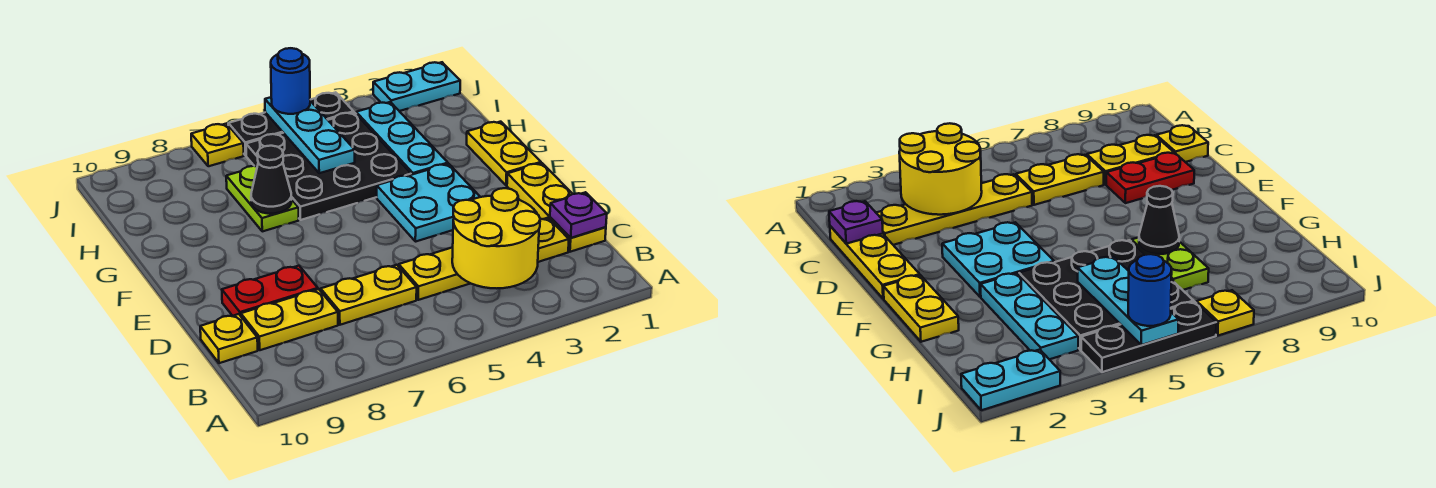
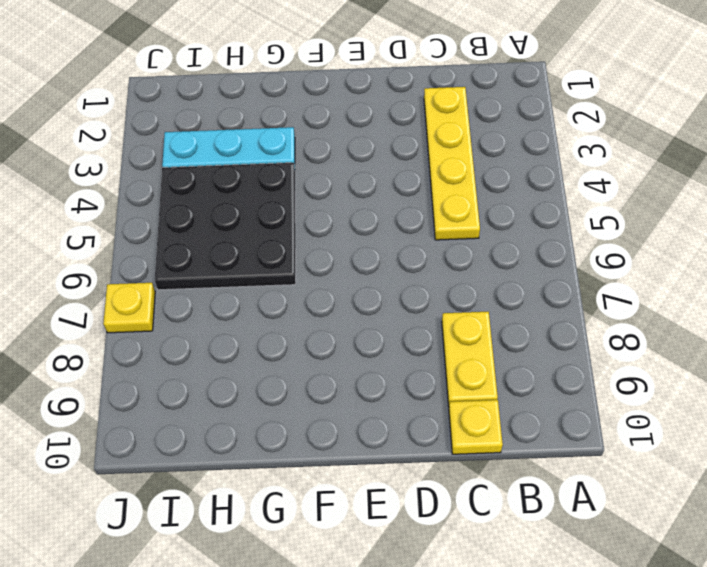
none -> yellow 1x3 plate [507,163,606,252]
none -> yellow 1x2 plate [321,265,417,325]
none -> red 1x2 plate [222,266,318,316]

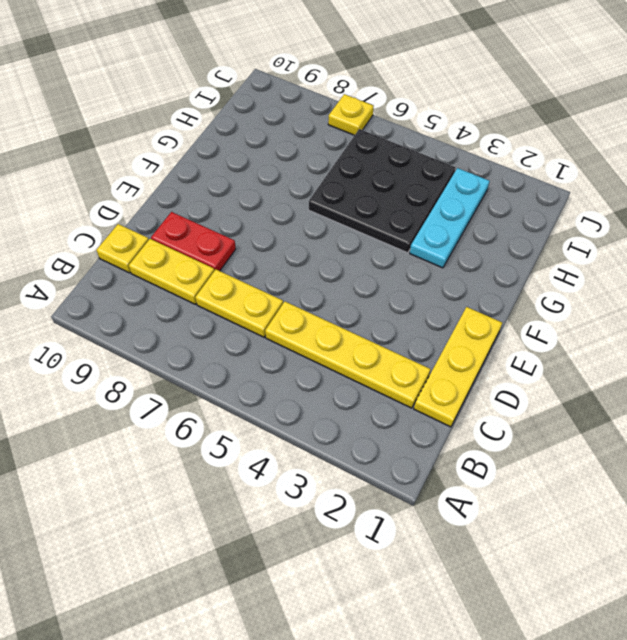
none -> cyan 2x2 plate [377,164,480,242]
none -> yellow 1x2 plate [467,122,541,186]
none -> lime 1x2 plate [226,166,299,231]

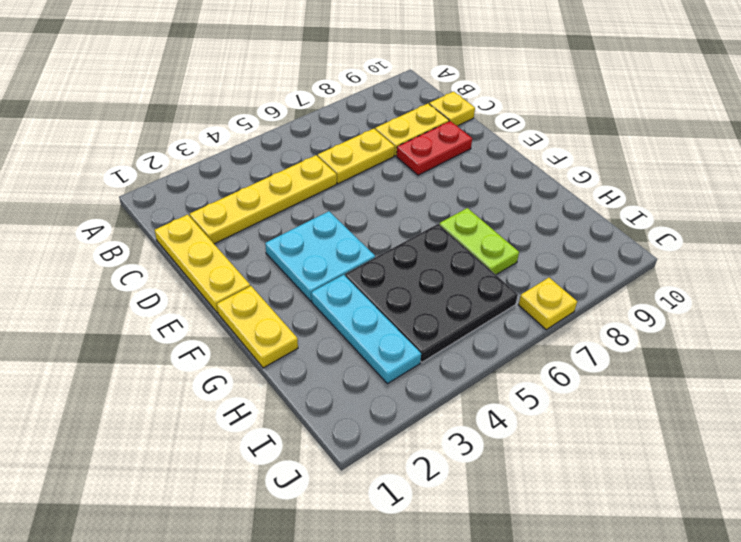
none -> cyan 1x2 plate [373,62,460,111]
none -> black 1x3 plate [228,92,354,155]
none -> yellow 2x2 round brick [452,188,540,289]

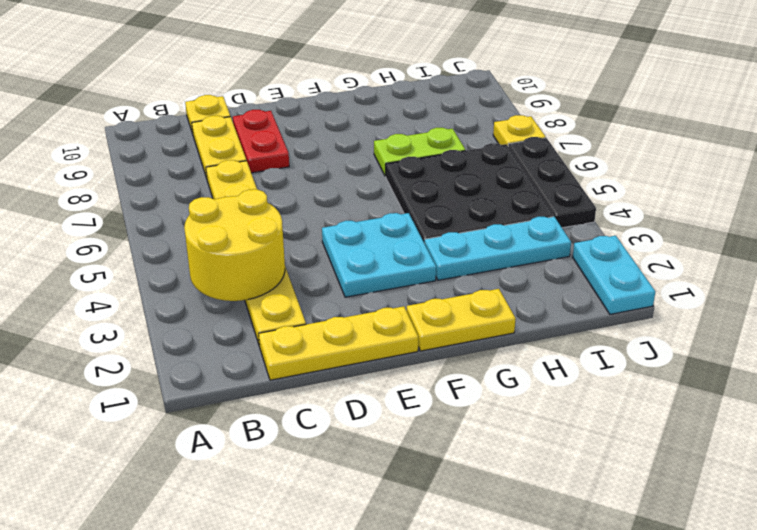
none -> purple 1x1 plate [550,192,607,238]
none -> black 1x1 cone [251,146,291,214]
none -> cyan 1x3 plate [265,97,355,173]

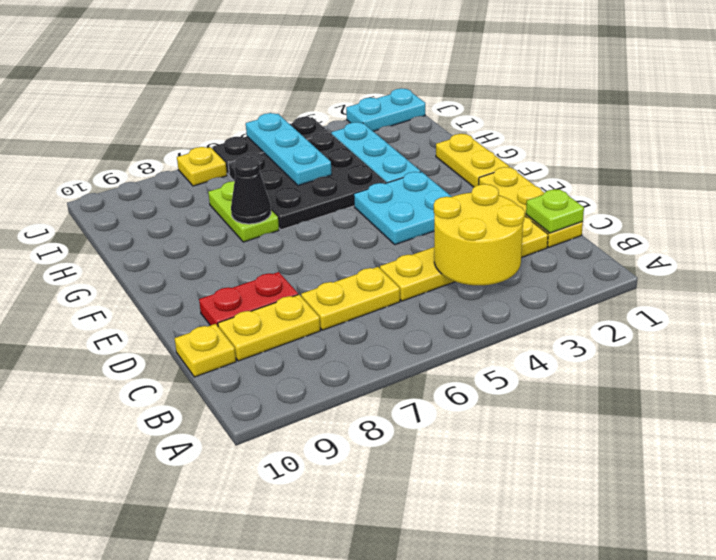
lime 1x1 plate [526,189,584,233] -> purple 1x1 plate [550,192,607,238]
none -> blue 1x1 round brick [271,48,310,114]

